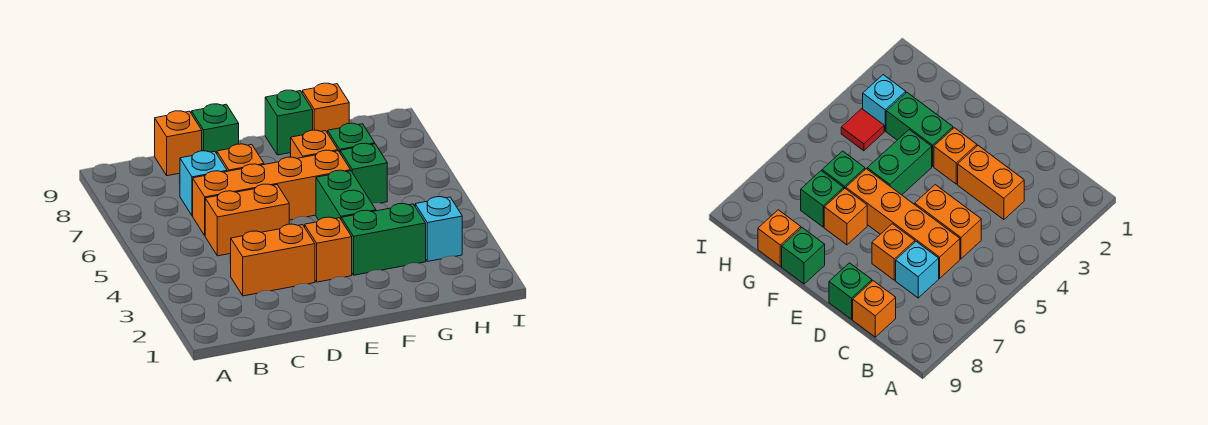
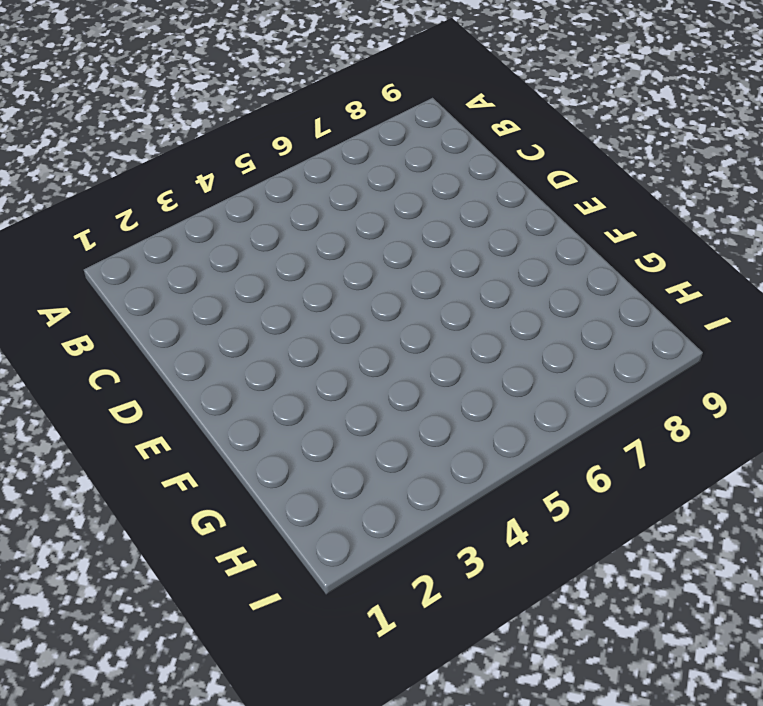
none -> orange 1x2 brick [231,224,315,296]
none -> orange 1x2 brick [205,184,289,256]
none -> orange 1x4 brick [193,150,351,235]

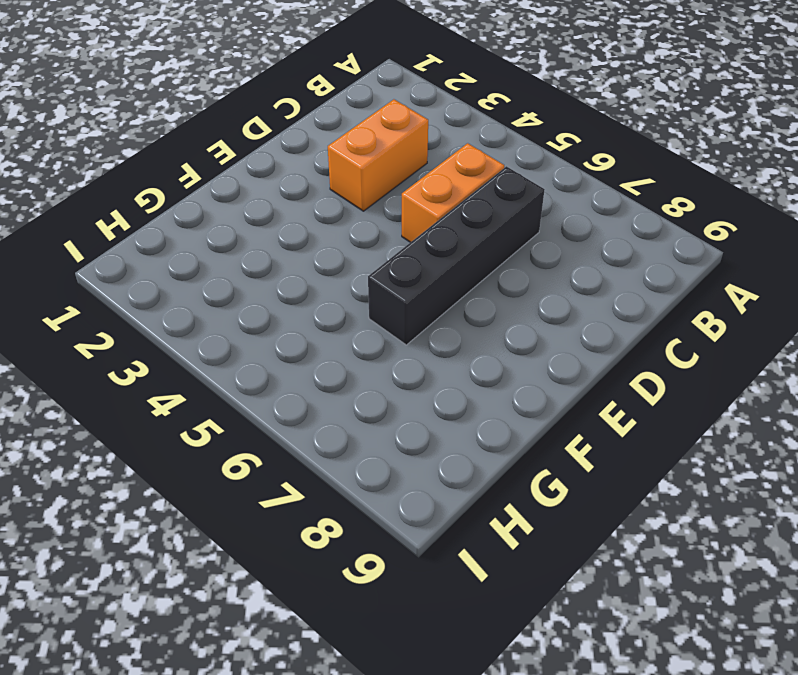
black 1x4 brick [368,166,545,345] -> orange 1x4 brick [193,150,351,235]
none -> cyan 1x1 brick [180,151,227,216]
none -> orange 1x1 brick [155,111,202,176]
none -> orange 1x1 brick [217,144,264,171]

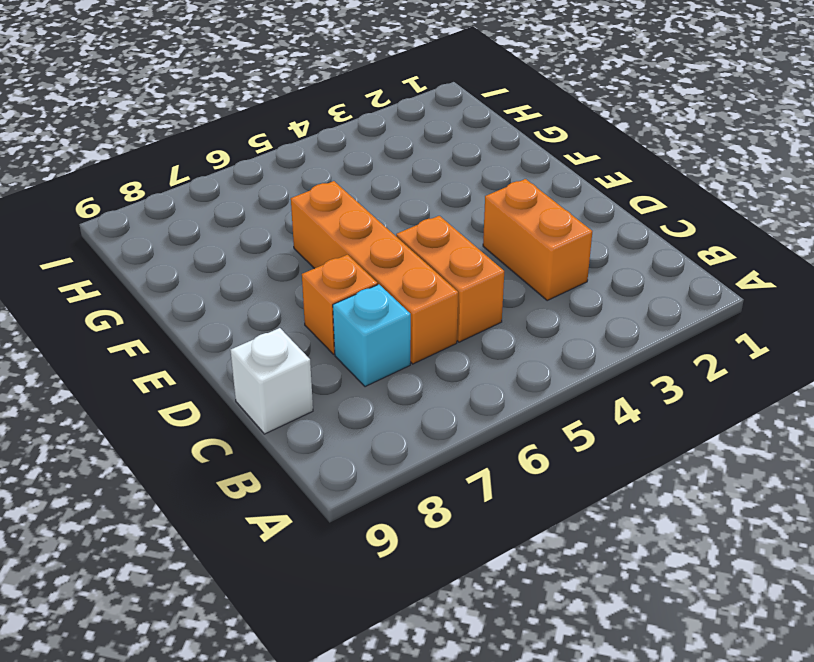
white 1x1 brick [230,328,313,434] -> orange 1x1 brick [155,111,202,176]
none -> green 1x1 brick [191,104,239,154]
none -> orange 1x1 brick [305,217,352,282]
none -> green 1x2 brick [341,204,426,275]

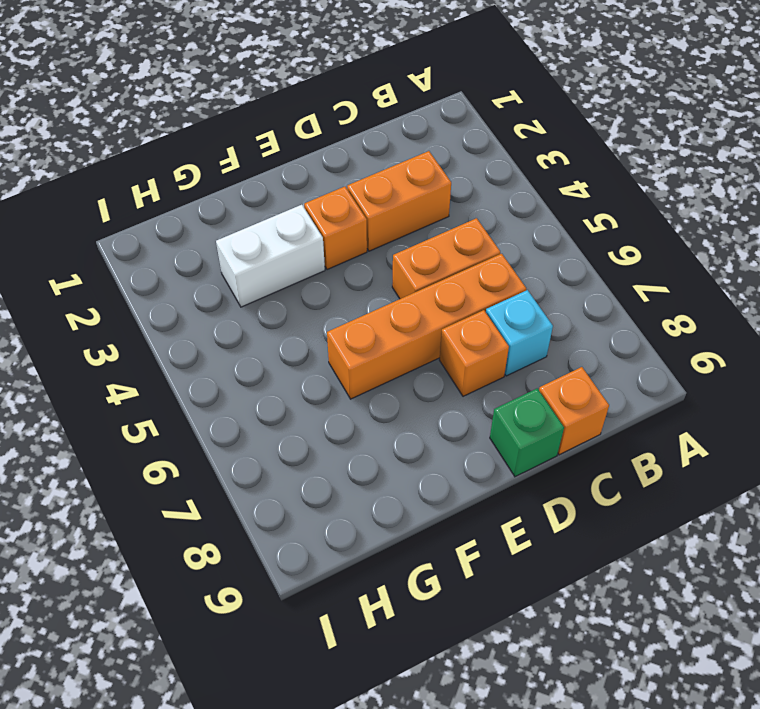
white 1x2 brick [216,205,325,307] -> green 1x2 brick [341,204,426,275]
none -> green 1x2 brick [316,170,376,220]
none -> orange 1x1 brick [291,130,338,158]
none -> green 1x1 brick [265,90,313,155]

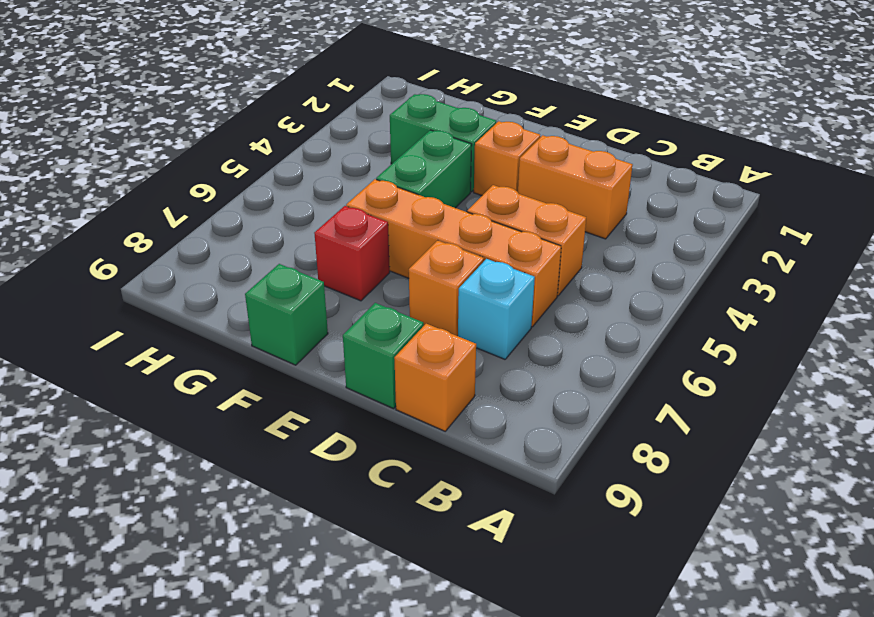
red 1x1 brick [314,206,390,301] -> orange 1x1 brick [291,130,338,158]
none -> green 1x1 brick [340,143,387,203]
none -> green 1x1 brick [328,123,375,152]
none -> orange 1x1 brick [302,83,349,133]

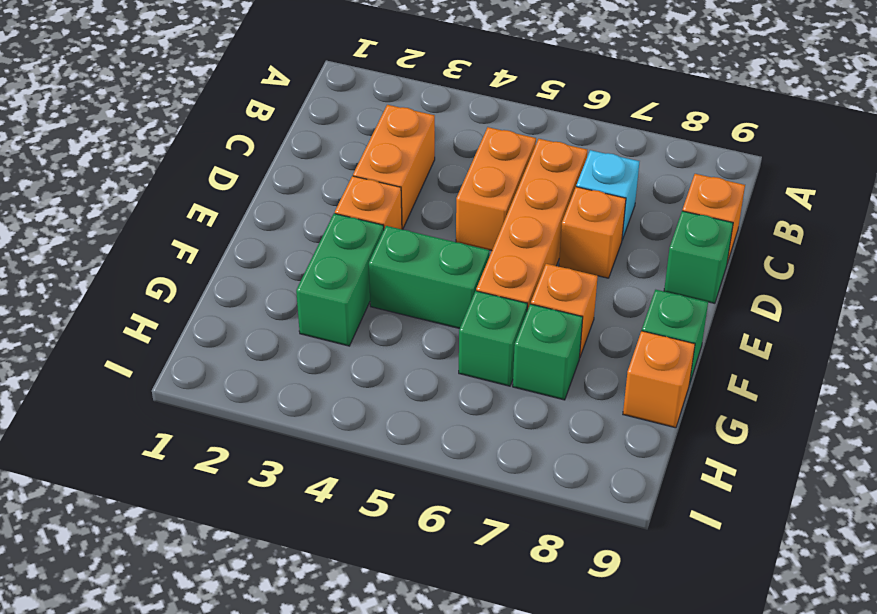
none -> cyan 1x1 brick [415,197,462,262]
none -> red 1x1 tile [841,109,884,151]

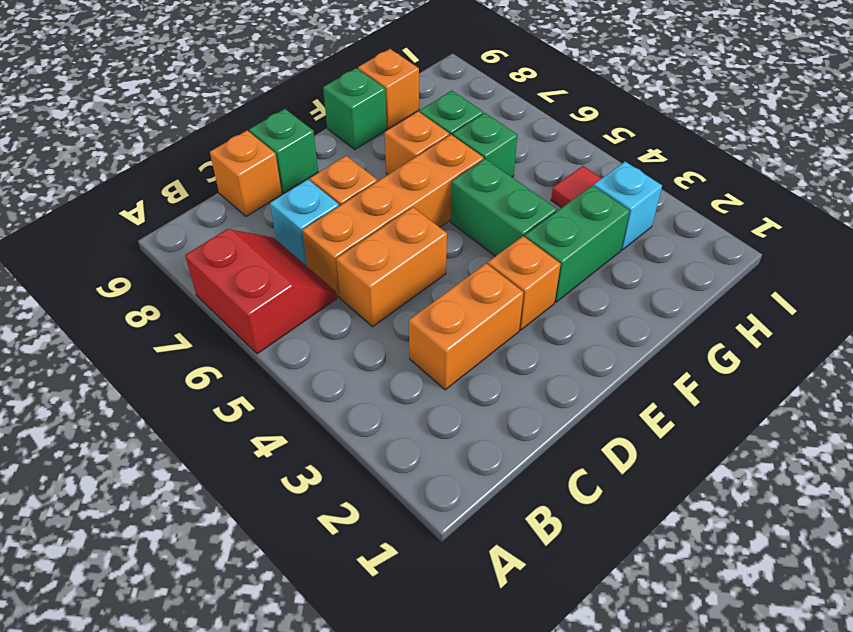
red 2x2 slope [185,229,337,354] -> none

